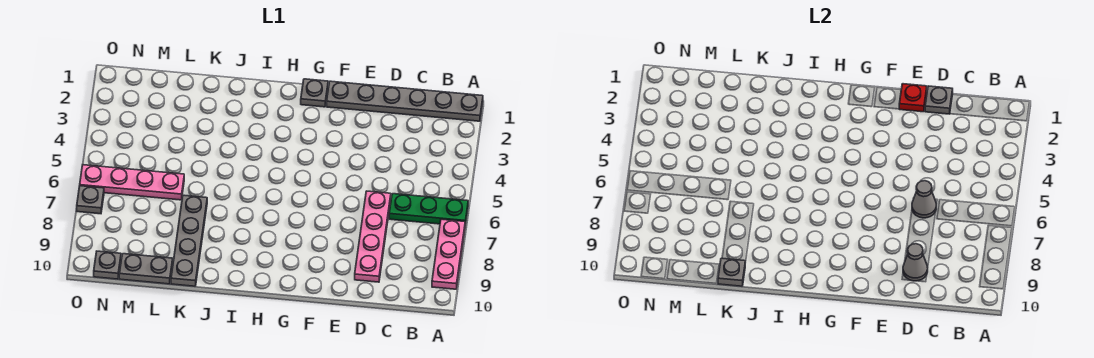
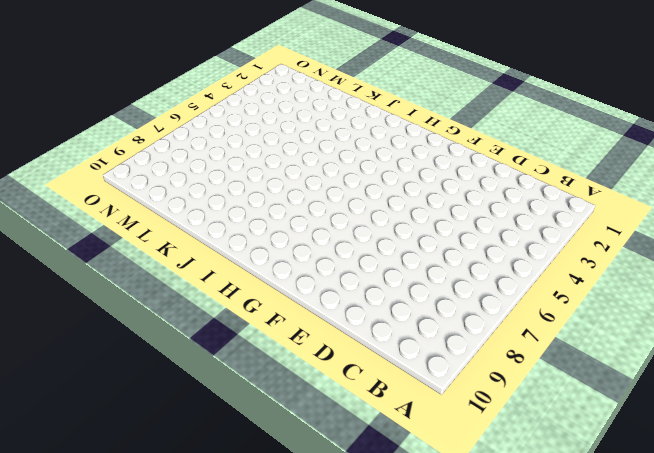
none -> grey 1x6 plate [327,81,483,121]
none -> green 1x3 plate [389,194,468,226]
none -> pink 1x3 plate [432,219,465,289]

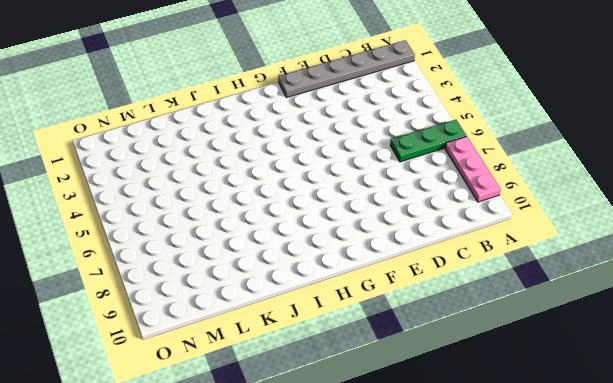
none -> pink 1x4 plate [355,191,391,282]
none -> grey 1x1 plate [301,79,328,107]
none -> grey 1x4 plate [171,195,207,286]

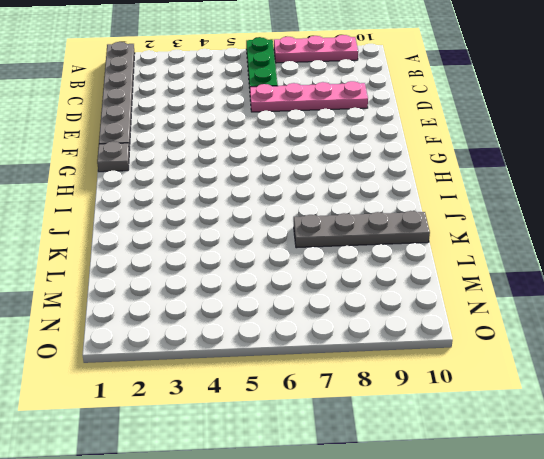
none -> pink 1x4 plate [80,165,184,200]
none -> grey 1x2 plate [119,254,173,284]
none -> grey 1x1 plate [94,251,121,279]

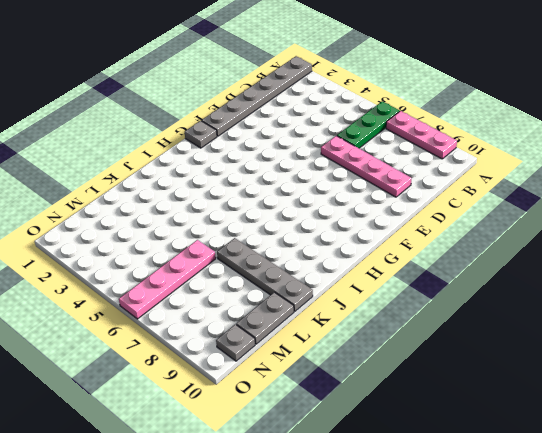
none -> grey 1x1 plate [77,186,104,214]
none -> grey 1x1 plate [925,86,953,114]
none -> grey 1x1 cone [912,181,936,218]

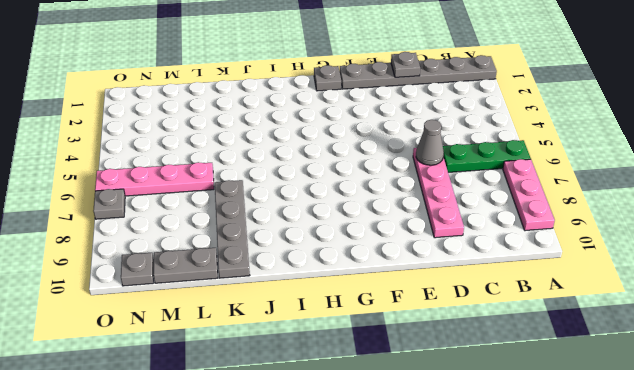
none -> grey 1x1 cone [903,244,928,281]
none -> red 1x1 plate [899,84,927,112]
none -> grey 1x1 plate [718,258,745,286]

